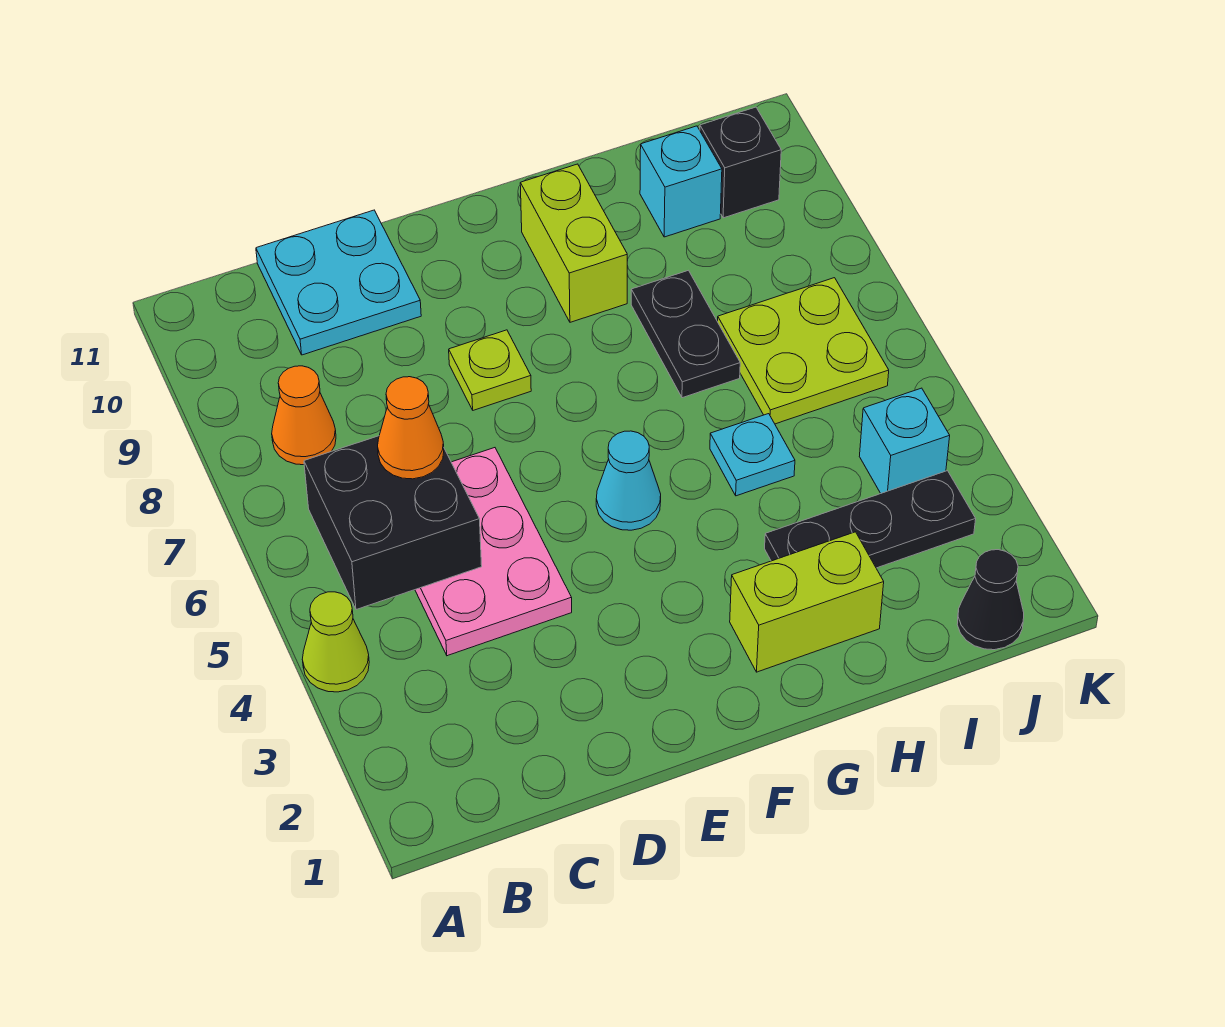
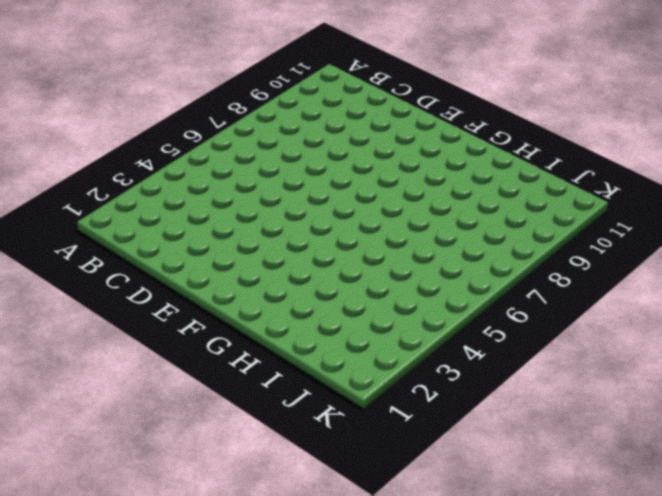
none -> lime 1x1 cone [302,592,369,692]
none -> orange 1x1 cone [272,366,336,465]
none -> pink 2x3 plate [415,448,572,656]

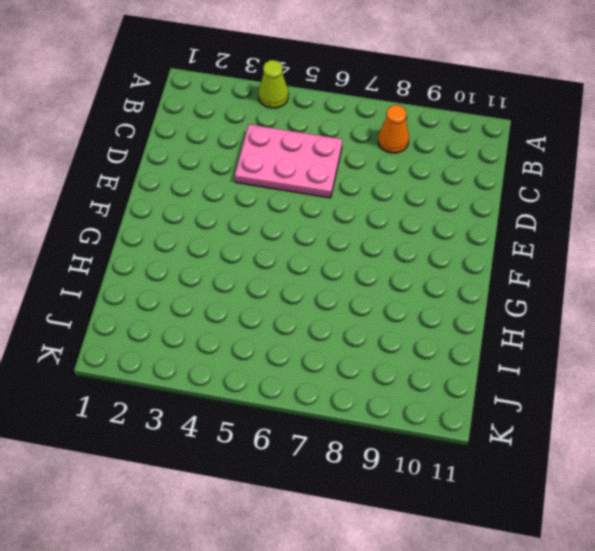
none -> cyan 2x2 plate [256,210,421,355]
none -> lime 1x1 plate [449,330,531,410]
none -> cyan 1x1 cone [596,431,661,530]

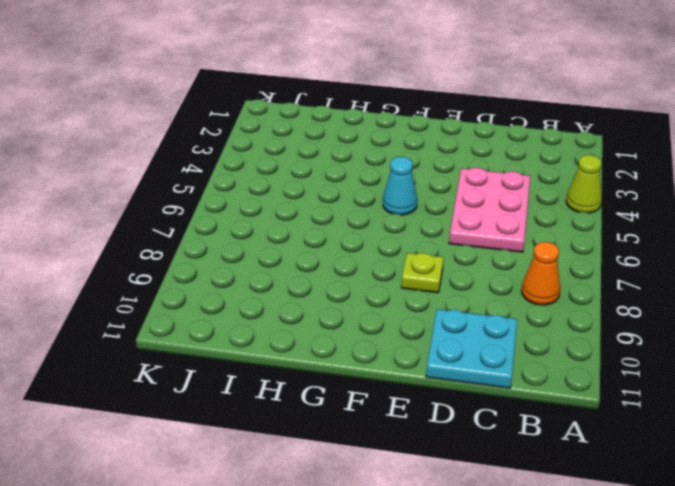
none -> lime 1x2 brick [730,532,884,672]
none -> lime 1x2 brick [520,164,627,322]
none -> black 1x3 plate [765,471,976,568]

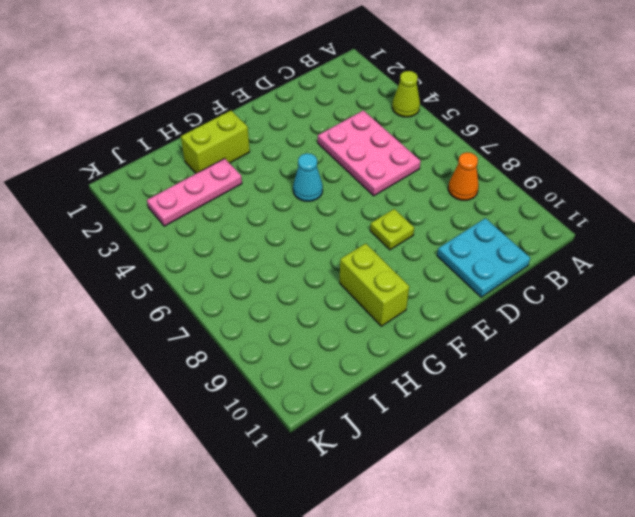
pink 1x3 plate [147,158,242,226] -> black 1x3 plate [765,471,976,568]
none -> cyan 1x1 plate [710,414,795,496]
none -> black 1x2 plate [631,270,740,398]
none -> lime 2x2 plate [718,278,889,424]

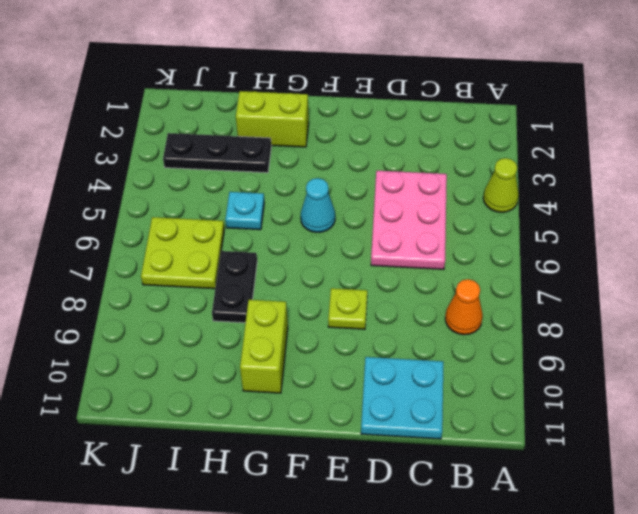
none -> cyan 1x1 brick [640,126,722,237]
none -> black 1x1 cone [957,550,1024,650]
none -> cyan 1x1 brick [859,388,950,493]

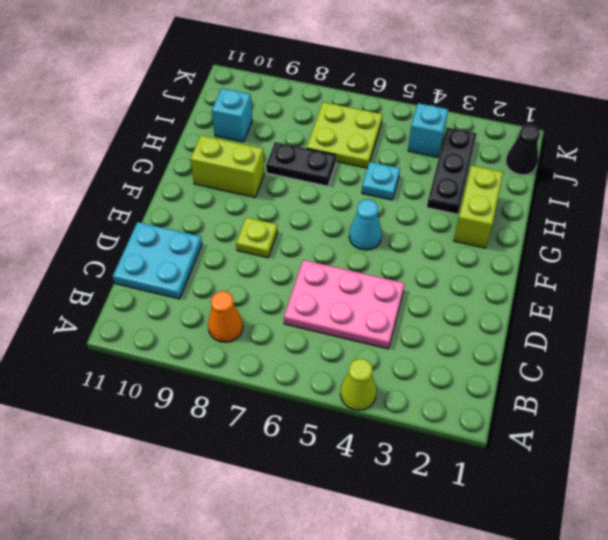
none -> black 1x1 brick [700,107,781,218]
none -> black 2x2 brick [304,436,482,610]
none -> orange 1x1 cone [378,377,444,479]

